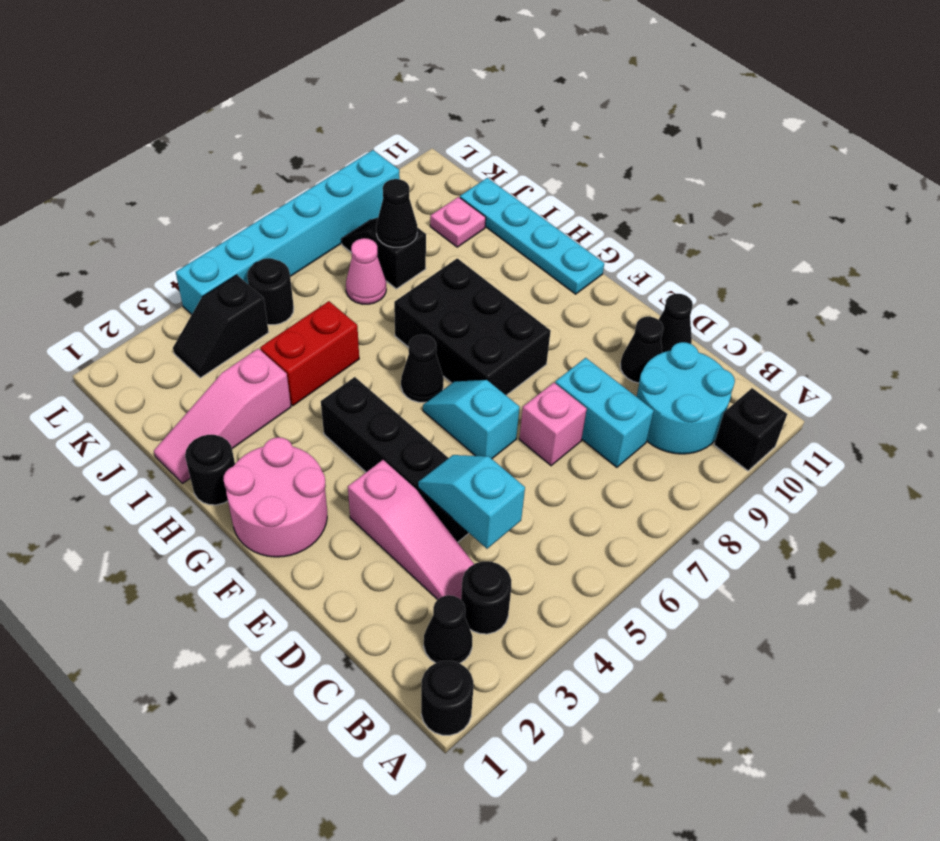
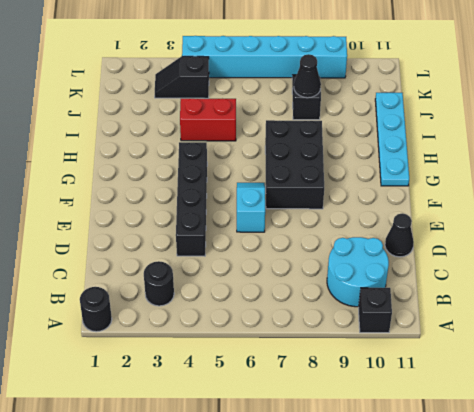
none -> black 1x1 cone [424,595,472,663]
none -> pink 1x3 slope [348,460,474,600]
none -> cyan 1x2 brick [555,358,654,467]

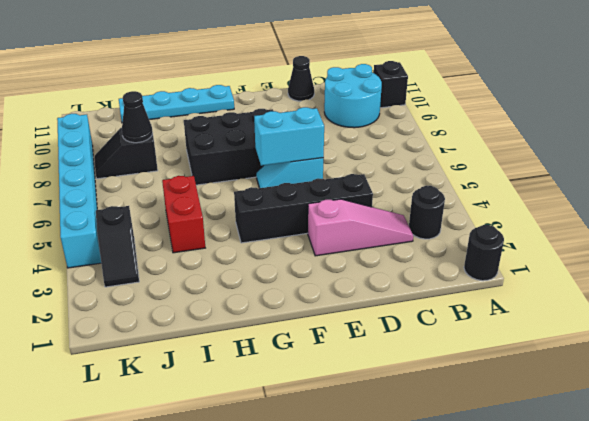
cyan 1x2 brick [254,107,324,166] -> cyan 1x2 brick moved to [555,358,654,467]
none -> black 1x1 cone [424,595,472,663]
none -> pink 1x1 brick [519,383,587,466]
none -> black 1x1 cone [620,317,663,383]

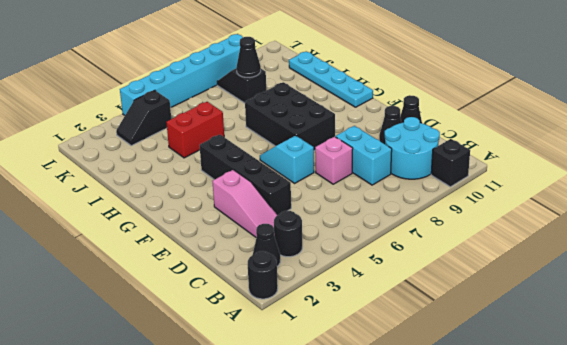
none -> pink 2x2 round brick [224,437,327,557]
none -> black 1x1 cone [401,335,444,402]
none -> black 1x1 round brick [185,435,235,505]

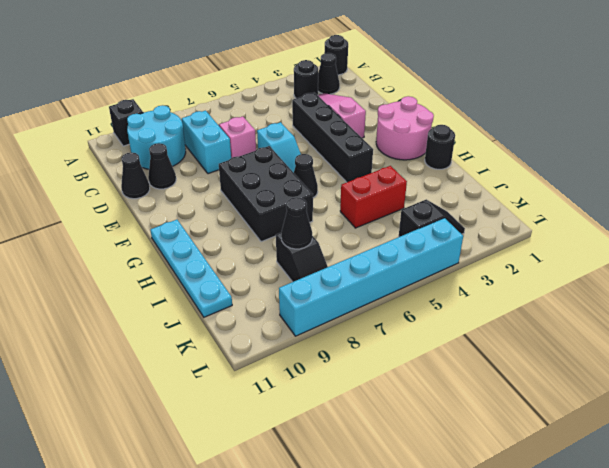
none -> pink 1x3 slope [154,348,291,484]
none -> pink 1x1 cone [346,238,386,304]
none -> pink 1x1 plate [430,197,486,247]

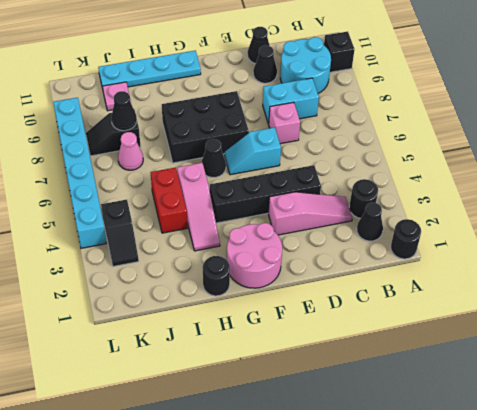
pink 1x3 slope [177,163,220,251] -> pink 1x3 slope moved to [154,348,291,484]
none -> black 1x1 round brick [247,258,294,325]
none -> cyan 1x2 slope [418,455,525,549]

